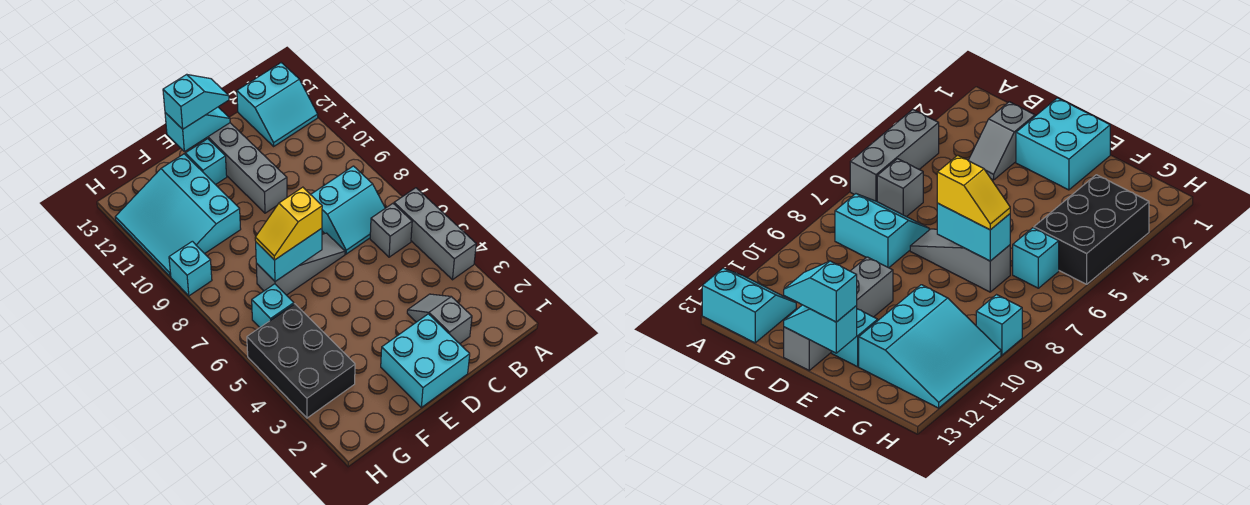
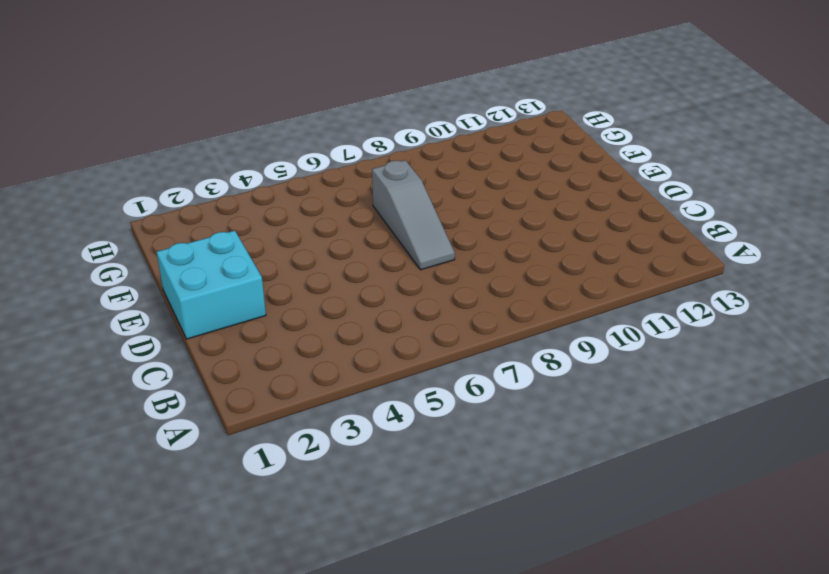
none -> grey 1x3 brick [394,188,476,280]
none -> cyan 2x2 slope [237,63,318,146]
none -> grey 1x1 brick [370,203,412,257]

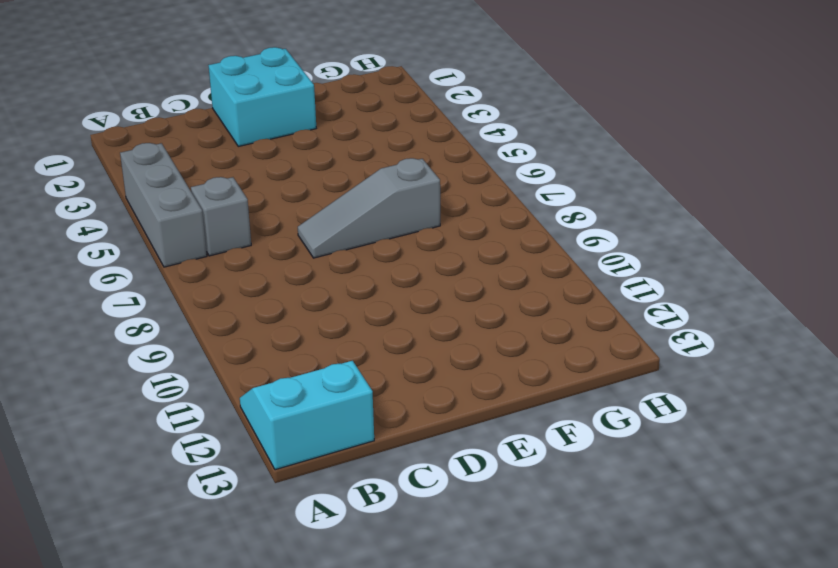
none -> cyan 2x2 slope [311,166,385,254]
none -> grey 1x2 slope [407,294,472,344]
none -> grey 1x4 brick [196,123,287,213]

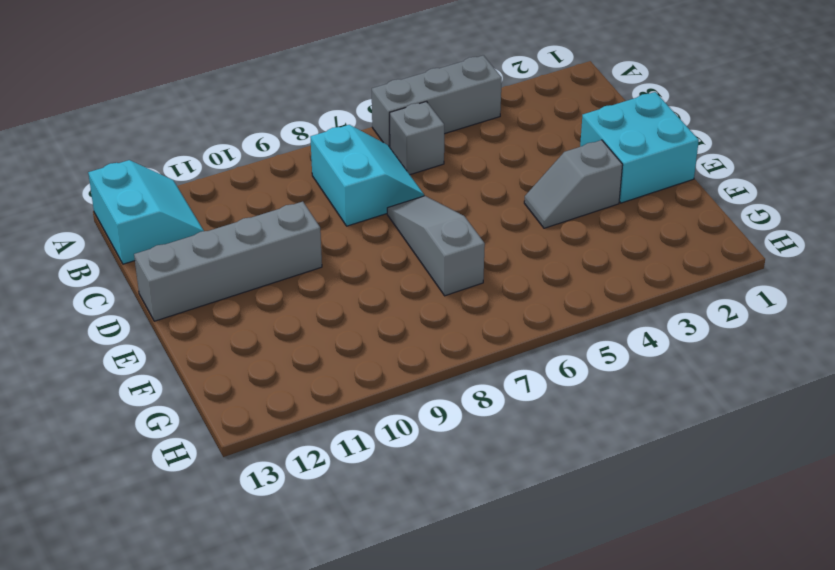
grey 1x2 slope [524,140,623,228] -> grey 1x2 slope moved to [407,294,472,344]
none -> cyan 1x1 brick [185,139,227,185]
none -> cyan 3x3 slope [115,154,241,276]
none -> black 2x3 brick [247,304,355,418]

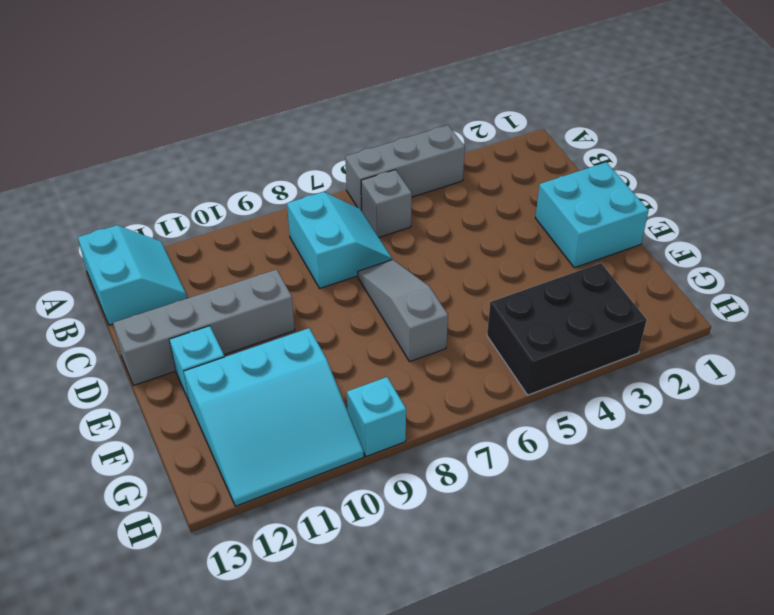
none -> grey 1x2 slope [407,294,472,344]
none -> cyan 1x1 brick [252,284,294,327]
none -> cyan 1x2 slope [165,107,230,152]

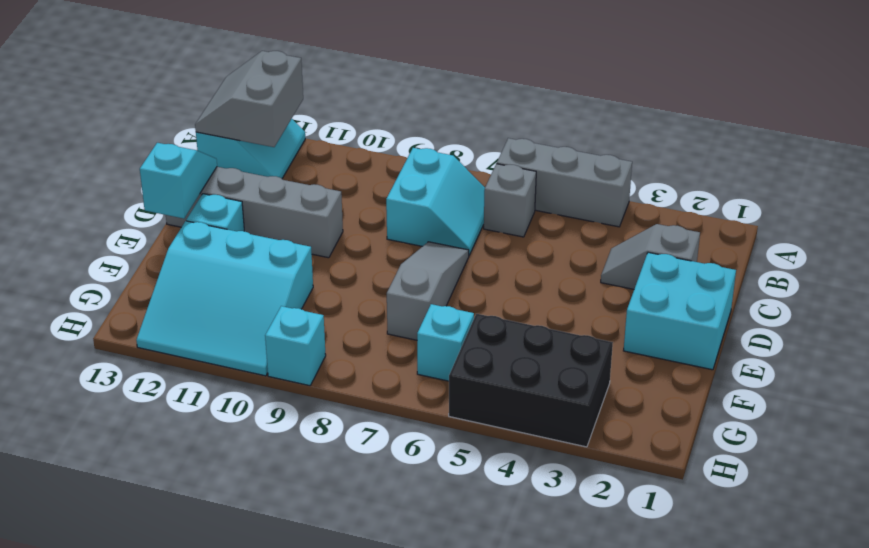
grey 2x2 slope [195,51,303,147] -> none
none -> cyan 1x2 brick [256,228,322,282]
none -> cyan 1x2 slope [163,74,229,129]
none -> yellow 1x2 slope [255,187,322,260]

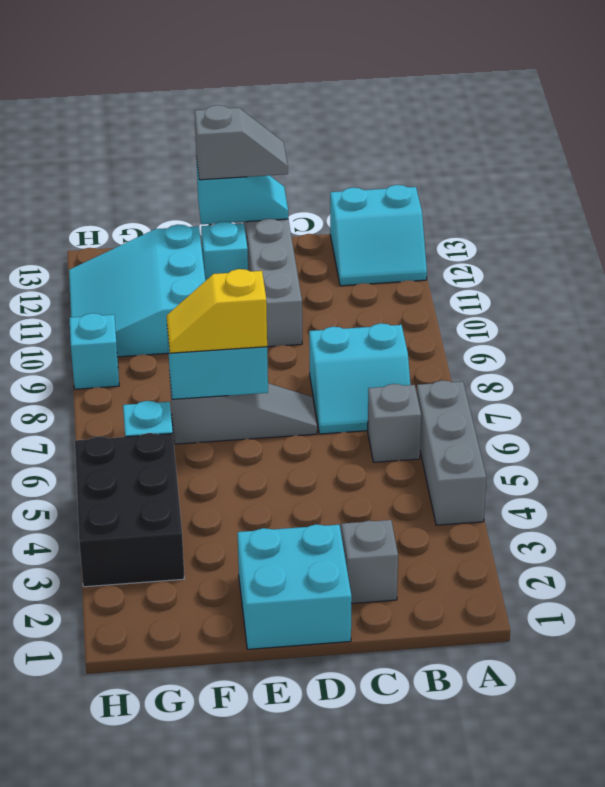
grey 1x2 slope [195,105,288,180] -> cyan 1x2 slope [163,74,229,129]

